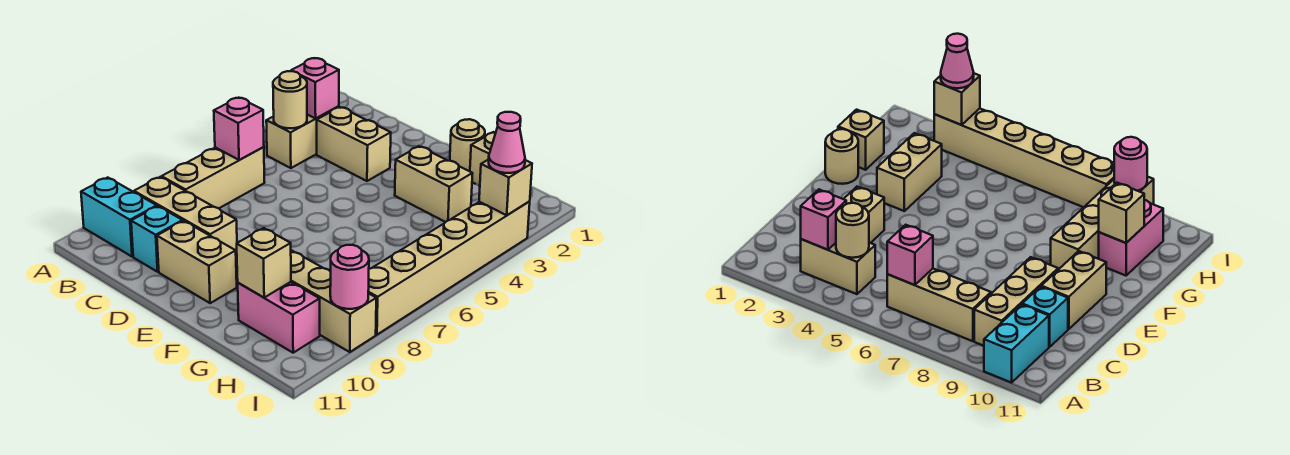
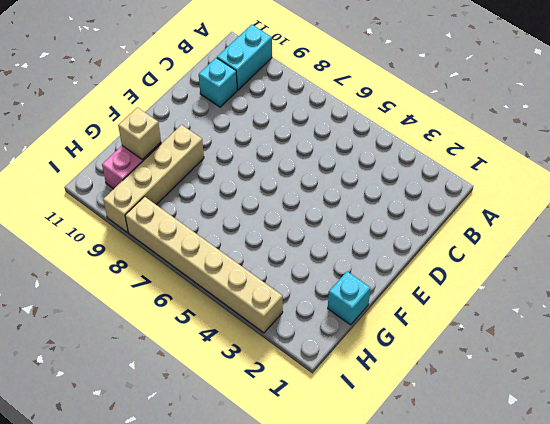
cyan 1x1 brick [328,272,370,325] -> tan 1x1 brick [470,132,496,186]
none -> tan 1x2 brick [266,107,339,168]
none -> tan 1x3 brick [162,147,265,208]
none -> tan 1x3 brick [134,177,237,257]

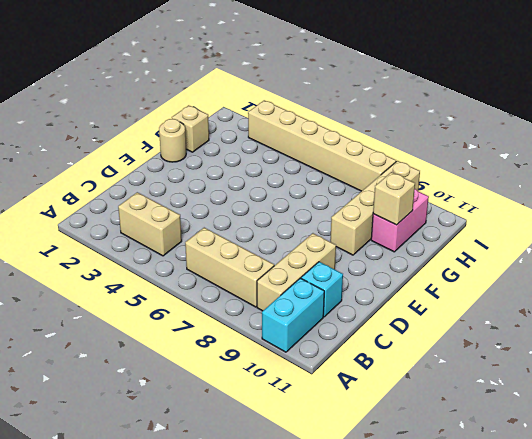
none -> tan 1x2 brick [317,107,391,181]
none -> tan 1x2 brick [157,221,237,303]
none -> tan 1x2 brick [395,146,473,222]

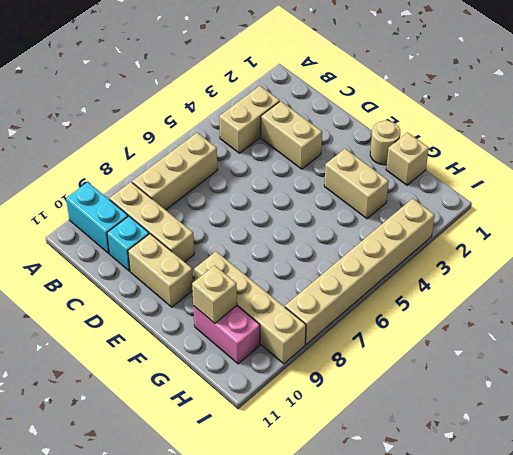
none -> pink 1x1 brick [291,58,339,118]
none -> tan 1x1 round brick [273,71,307,128]
none -> pink 1x1 brick [214,98,264,160]

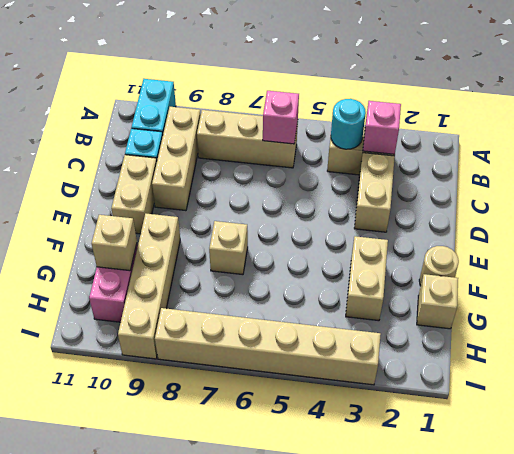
cyan 1x1 round brick [331,99,366,149] -> tan 1x1 round brick [273,71,307,128]
tan 1x1 brick [209,221,248,275] -> tan 1x1 brick moved to [479,159,532,215]
none -> pink 1x1 round brick [330,245,369,309]
none -> pink 1x1 cone [489,112,525,173]

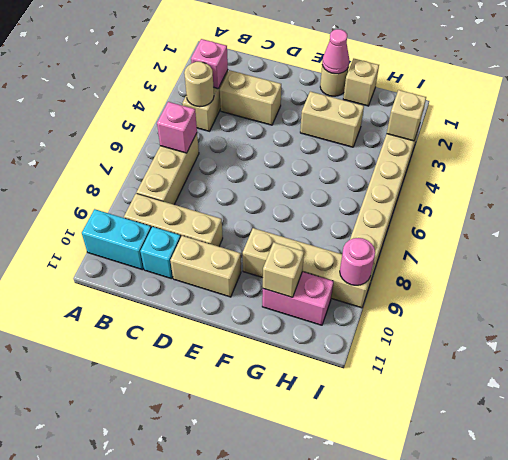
pink 1x1 cone [322,29,349,74] -> pink 1x1 cone moved to [489,112,525,173]

